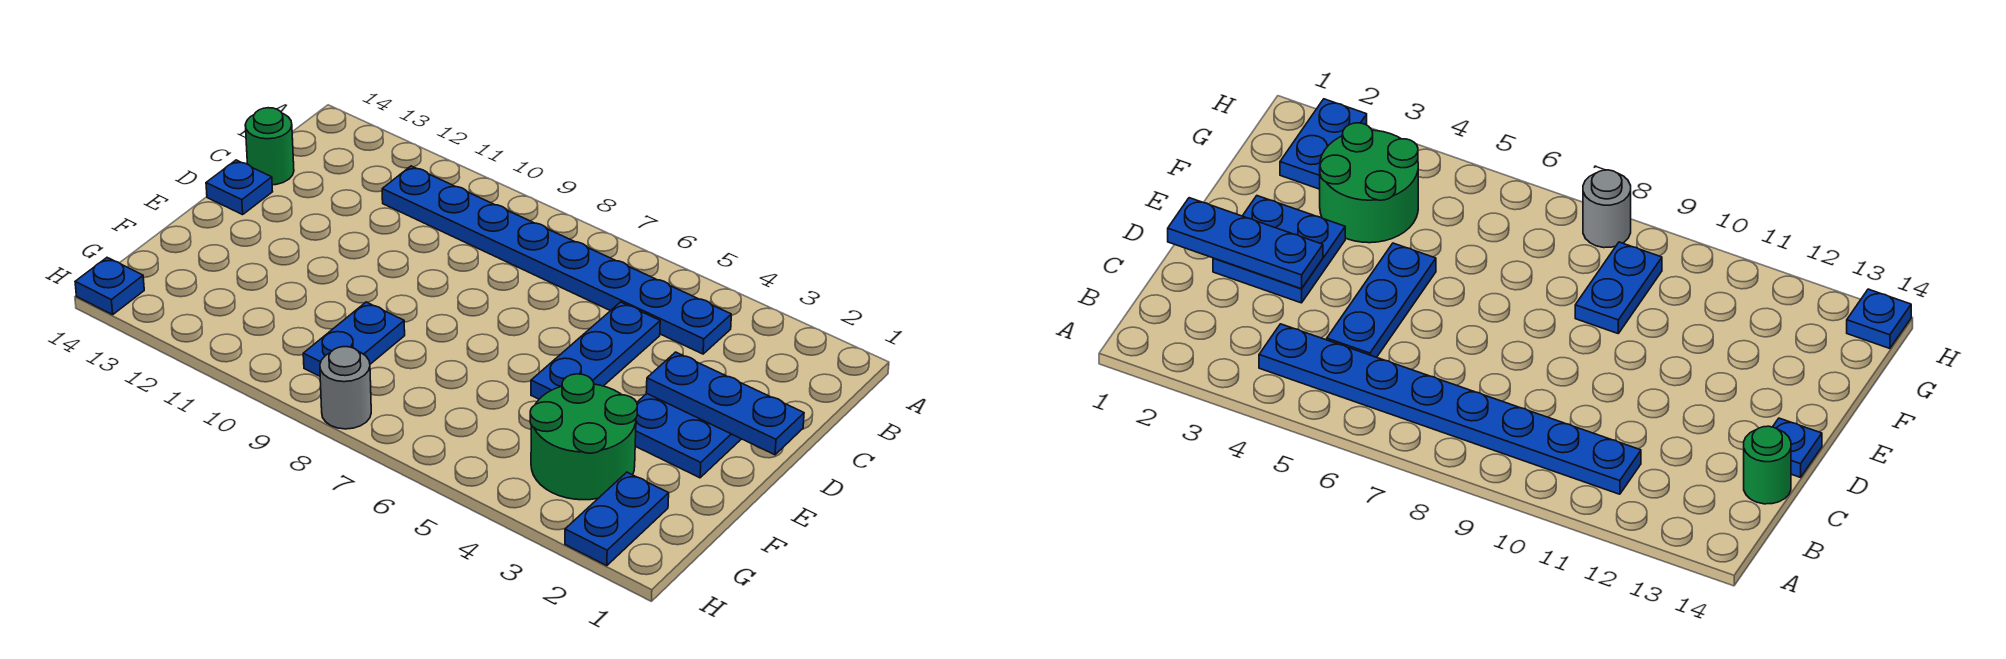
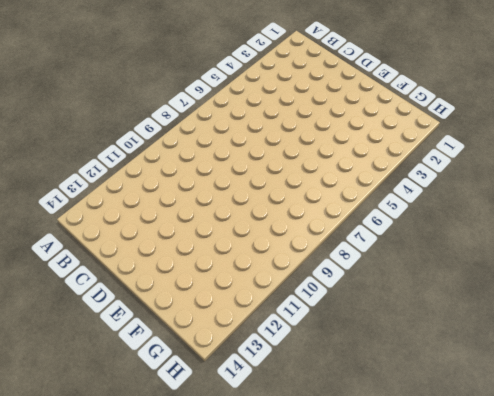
none -> blue 1x8 plate [382,166,731,354]
none -> blue 1x3 plate [531,302,660,399]

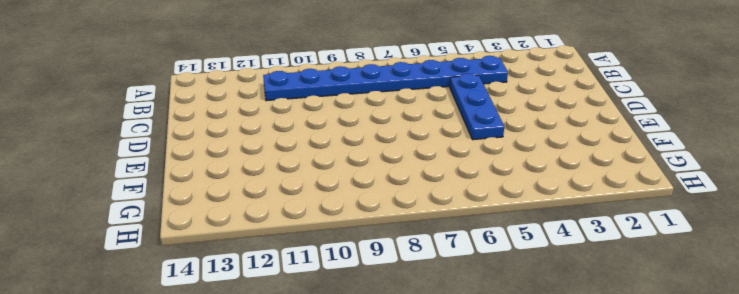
none -> green 1x1 round brick [245,108,294,185]
none -> blue 2x2 plate [635,394,741,478]

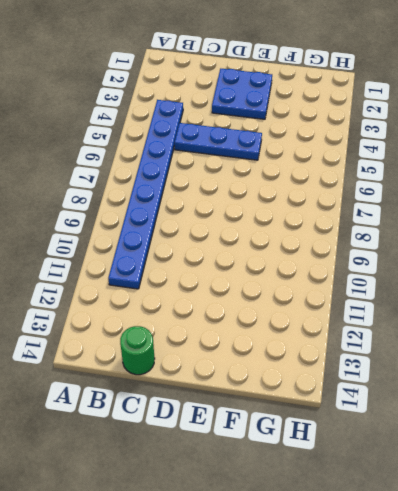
none -> blue 1x1 plate [206,160,273,215]
none -> green 2x2 round brick [530,374,637,500]

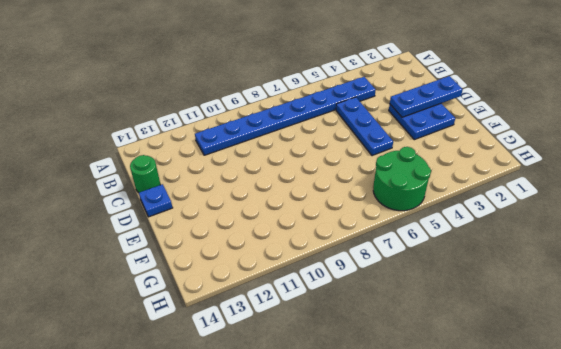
green 2x2 round brick [373,147,431,211] -> green 2x2 round brick moved to [530,374,637,500]
none -> blue 1x2 plate [303,302,405,376]
none -> blue 1x2 plate [565,472,669,566]

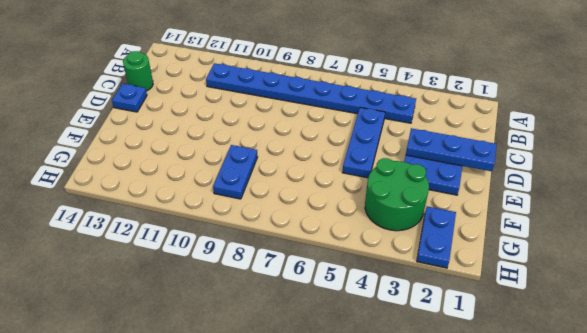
none -> grey 1x1 round brick [320,347,371,429]
none -> blue 1x1 plate [75,258,144,315]

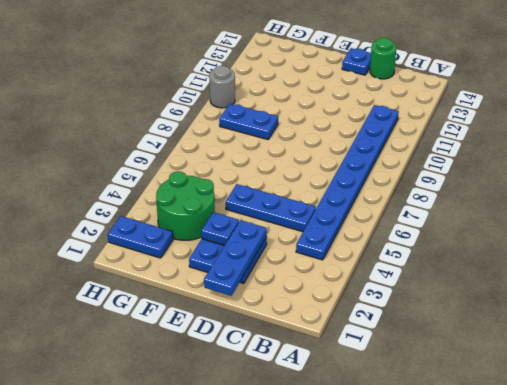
blue 1x1 plate [201,212,239,246] -> blue 1x1 plate moved to [75,258,144,315]
grey 1x1 round brick [209,66,235,108] -> grey 1x1 round brick moved to [320,347,371,429]

